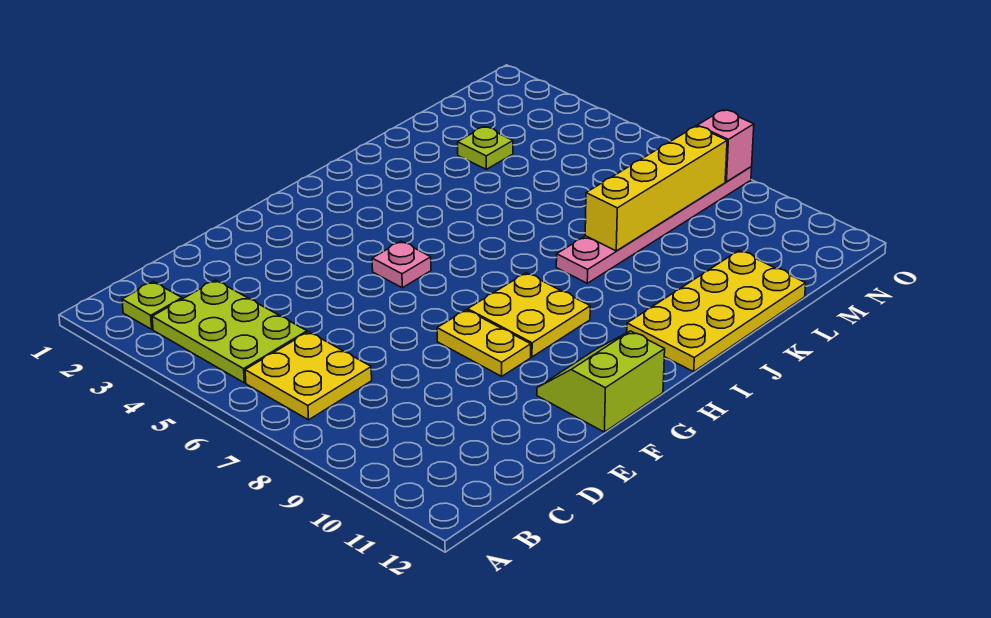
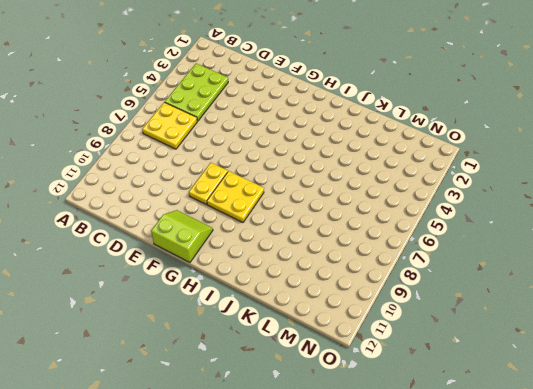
none -> lime 1x1 plate [122,282,182,329]
none -> pink 1x1 plate [372,241,431,288]
none -> yellow 2x4 plate [627,251,806,372]

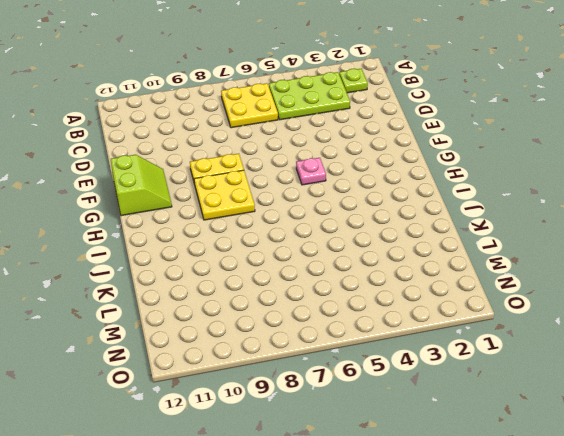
none -> yellow 2x4 plate [627,251,806,372]
none -> pink 1x6 plate [556,167,752,283]
none -> lime 1x1 plate [458,127,513,169]

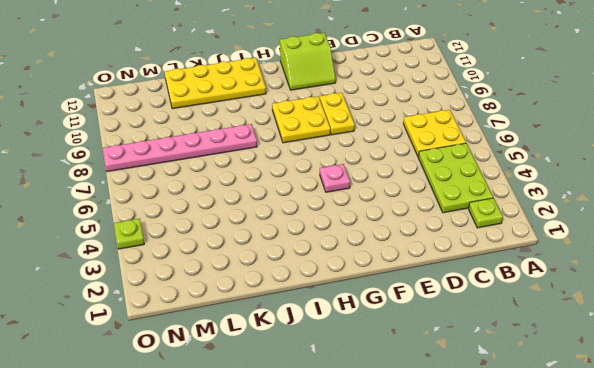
lime 1x1 plate [114,218,144,249] -> lime 1x1 plate moved to [458,127,513,169]
none -> yellow 1x4 brick [585,126,727,251]
none -> pink 1x1 brick [697,110,754,182]

